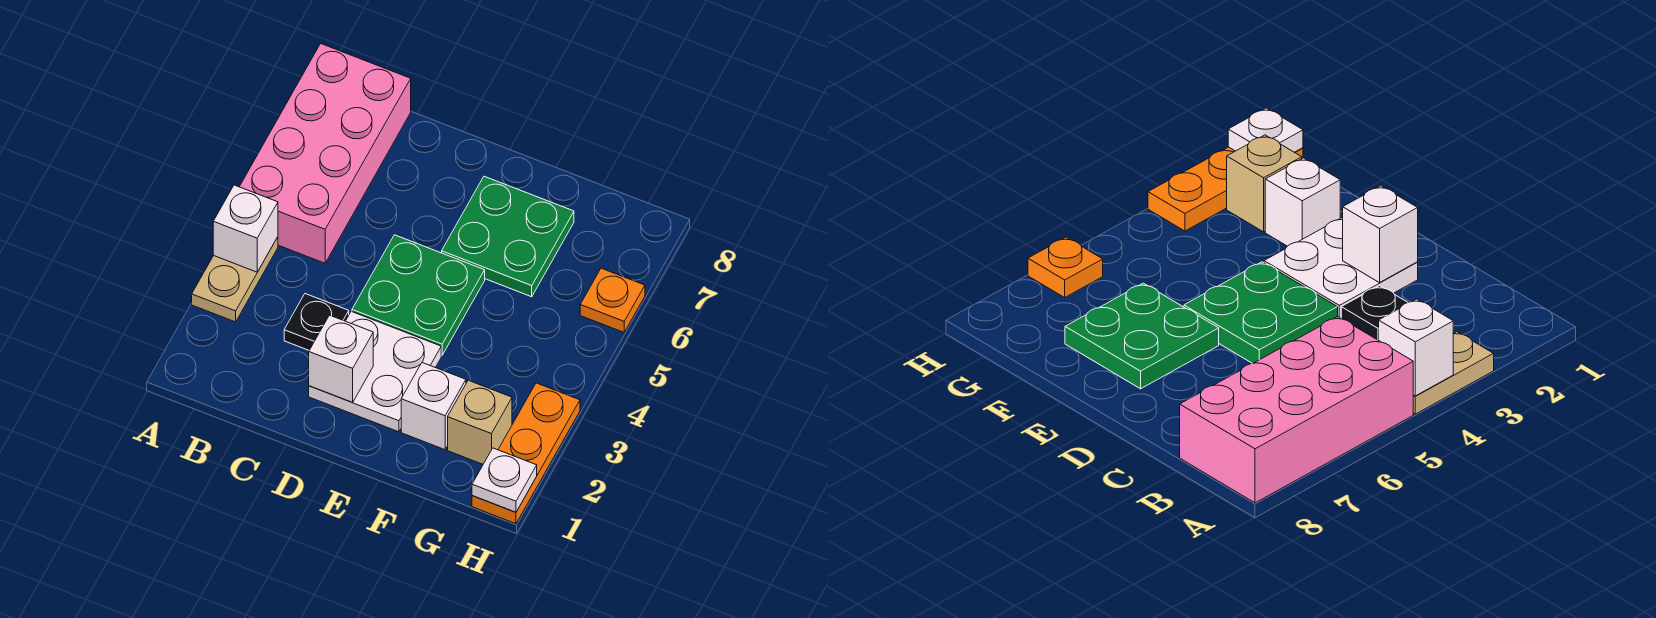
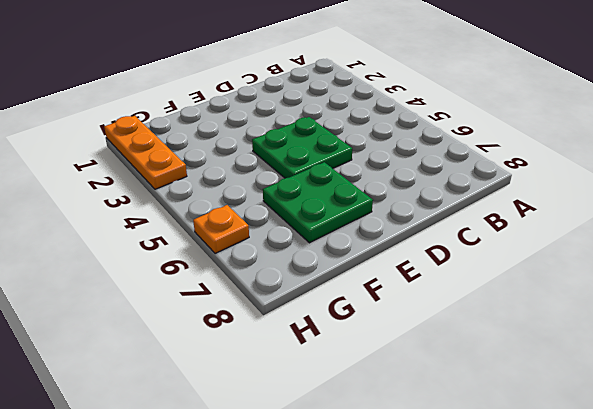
none -> tan 1x2 plate [192,237,278,322]
none -> pink 2x4 brick [240,44,411,263]
none -> black 1x1 plate [284,294,349,350]

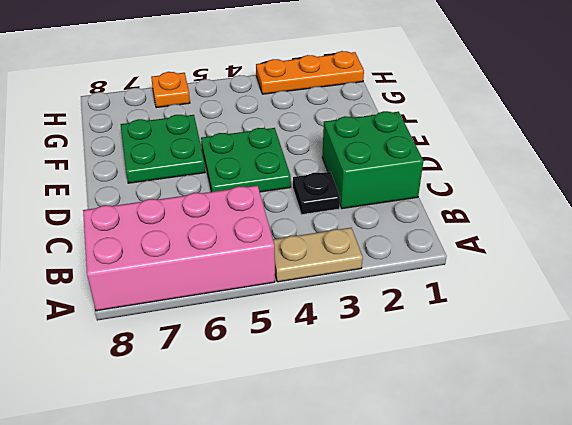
green 2x2 brick [322,111,423,209] -> white 2x2 plate [309,311,441,432]
none -> white 1x1 brick [401,363,466,450]
none -> tan 1x1 brick [448,380,512,464]
none -> white 1x1 brick [213,185,278,272]

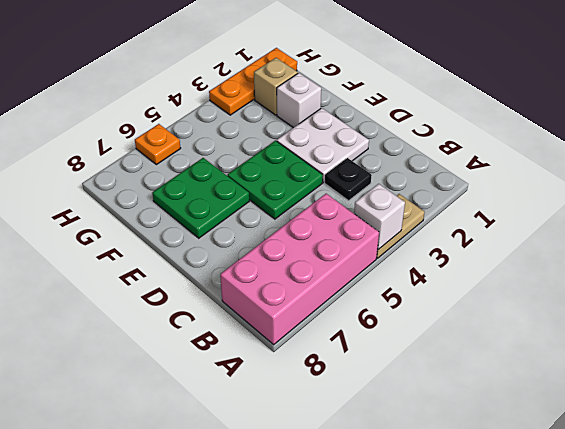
none -> white 1x1 brick [309,315,373,402]
none -> white 1x1 plate [472,448,537,512]

